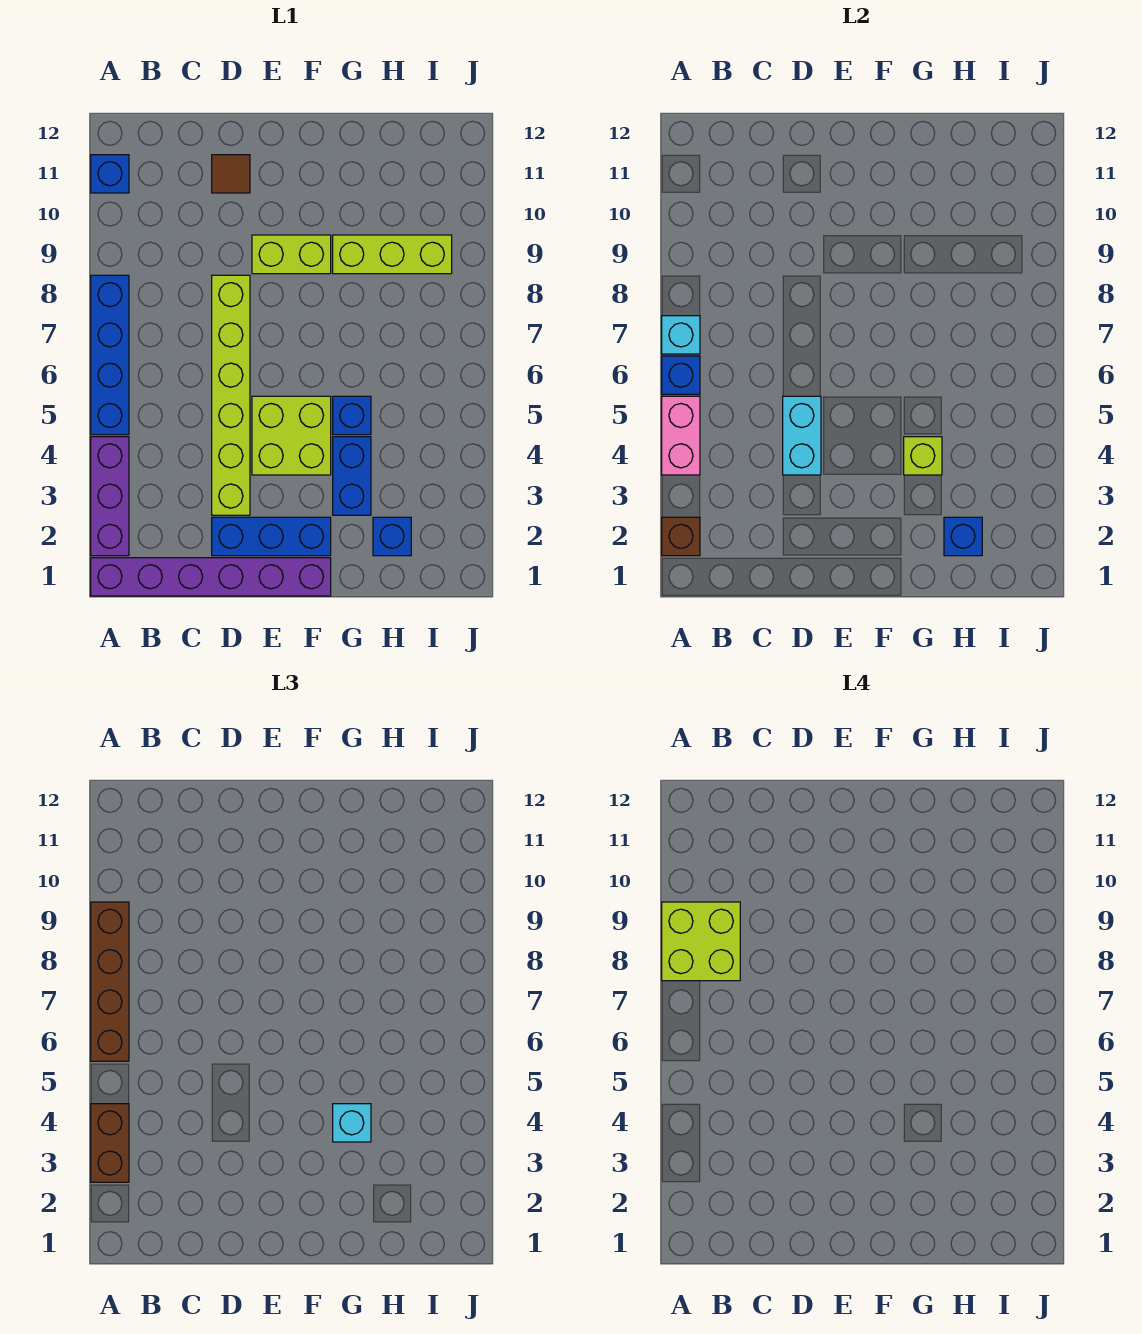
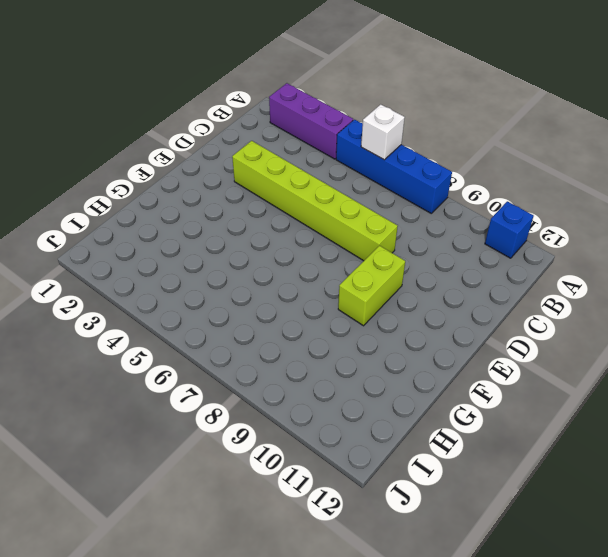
white 1x1 brick [361,104,405,160] -> blue 1x1 brick [662,356,700,394]
none -> purple 1x6 brick [91,558,331,596]
none -> blue 1x3 brick [212,517,331,556]
none -> brown 1x1 tile [212,155,250,193]

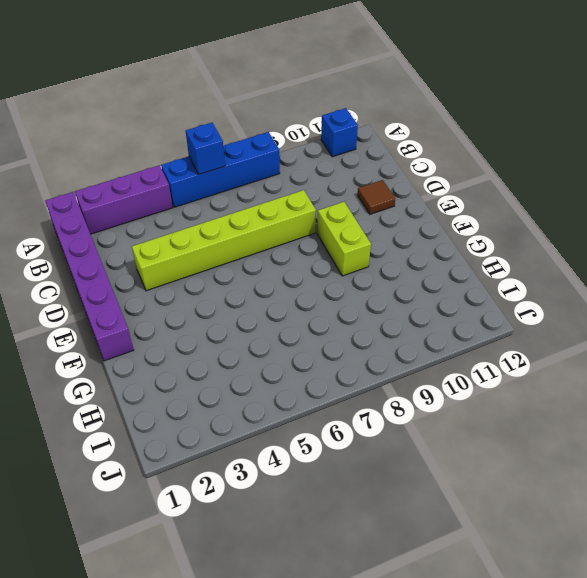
none -> blue 1x3 brick [212,517,331,556]
none -> lime 2x2 brick [252,396,331,475]
none -> blue 1x2 brick [333,437,371,515]

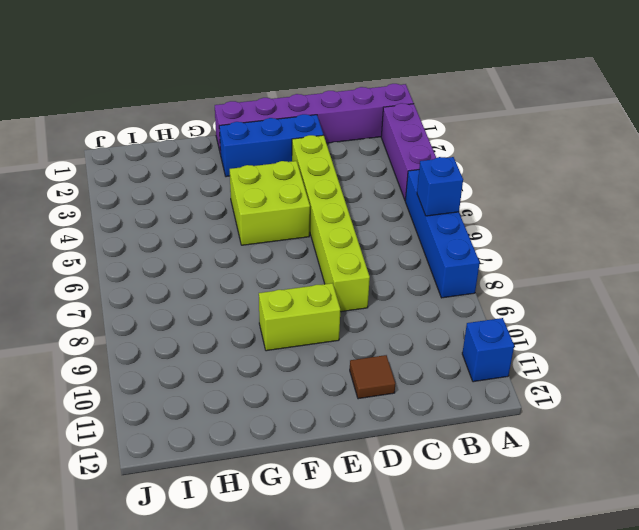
none -> blue 1x2 brick [333,437,371,515]
none -> blue 1x1 brick [333,396,371,435]
none -> lime 1x3 brick [333,235,452,274]

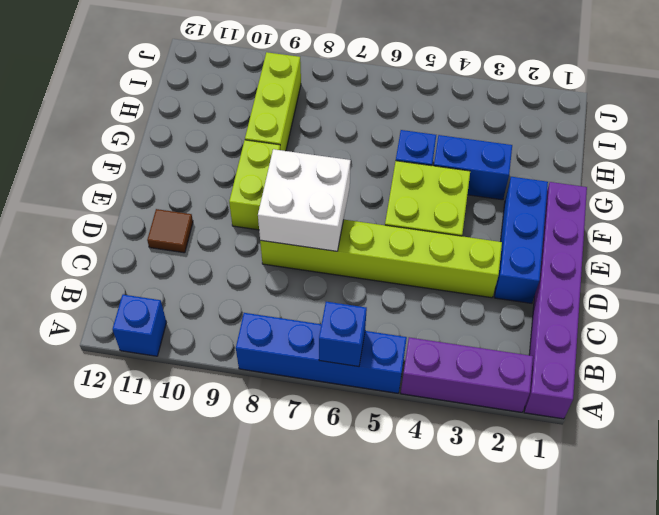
white 2x2 brick [258,149,351,251] -> none
none -> blue 1x1 brick [373,517,411,556]
none -> brown 1x1 brick [662,517,700,556]
none -> pink 1x2 brick [662,396,700,475]

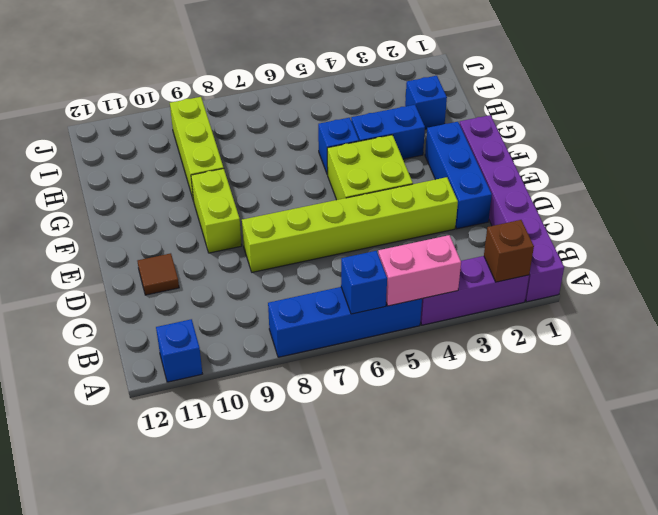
none -> cyan 1x1 brick [662,316,700,354]
none -> cyan 1x2 brick [783,396,821,475]
none -> lime 1x1 brick [904,437,942,475]

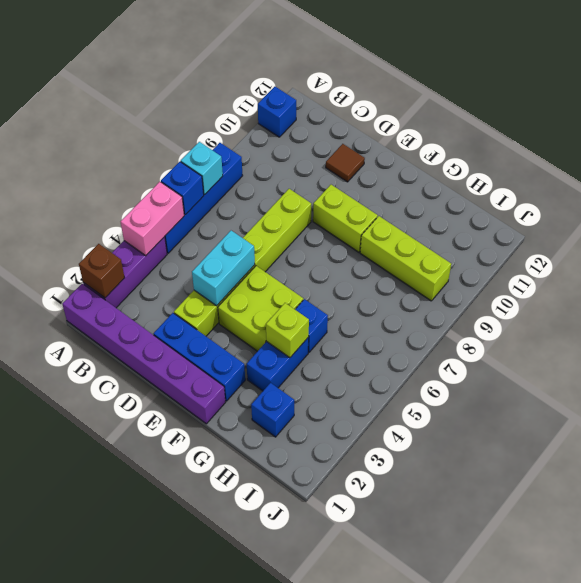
none -> blue 1x1 brick [944,517,982,556]
none -> brown 1x2 brick [91,1104,129,1182]
none -> brown 1x4 brick [91,902,129,1061]

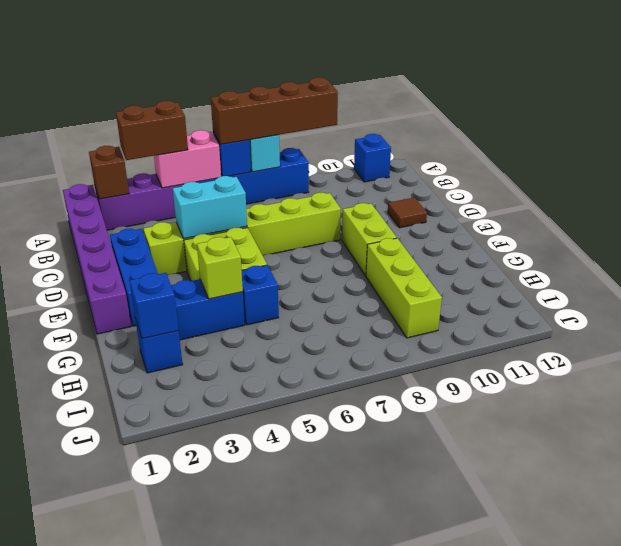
none -> cyan 1x1 brick [333,1104,371,1142]
none -> lime 2x2 brick [662,902,740,981]

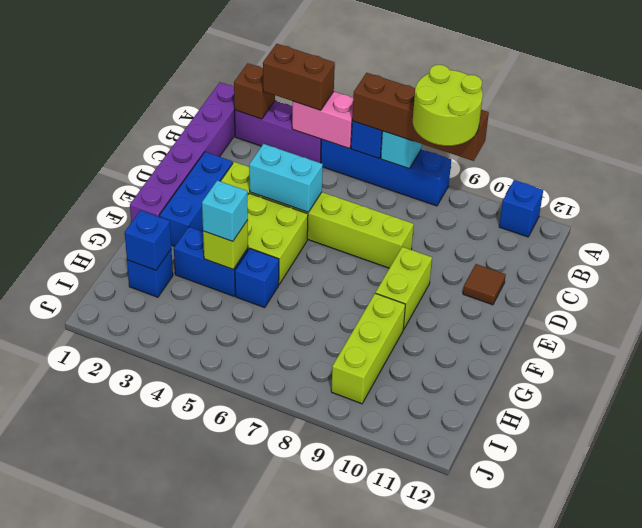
lime 2x2 round brick [413,65,483,146] -> lime 2x2 brick [662,902,740,981]

